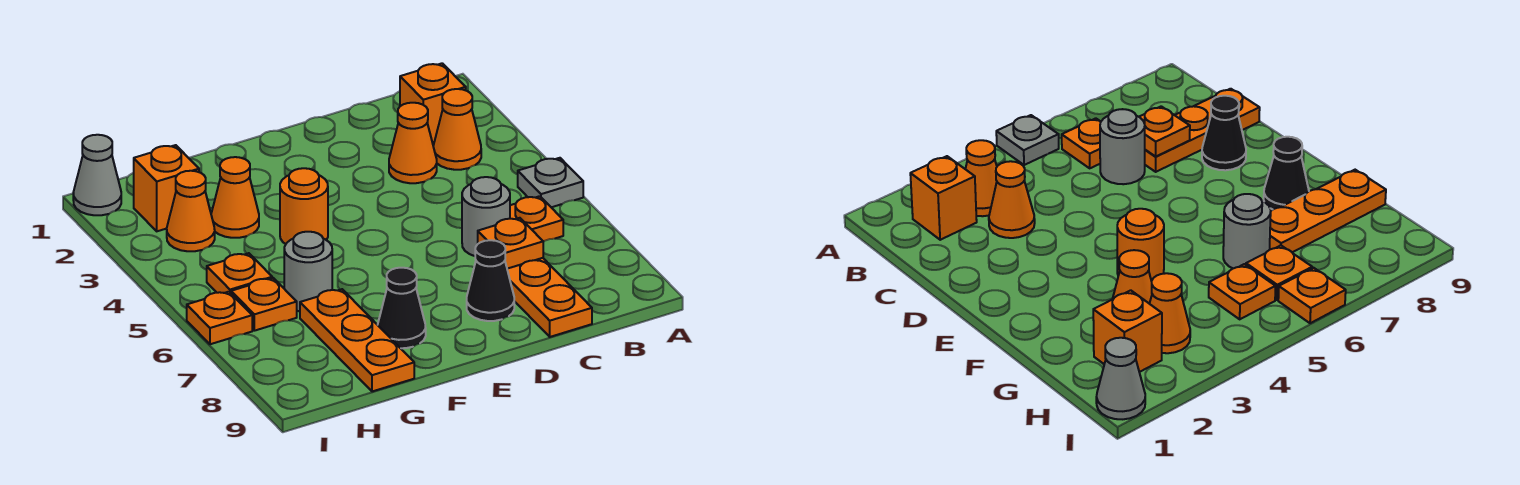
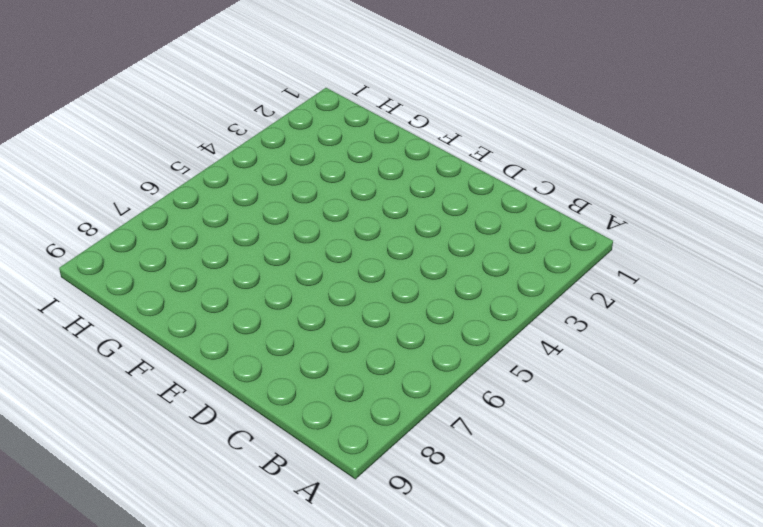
none -> grey 1x1 plate [518,158,583,207]
none -> orange 1x1 brick [400,63,466,146]
none -> orange 1x1 cone [433,89,481,170]

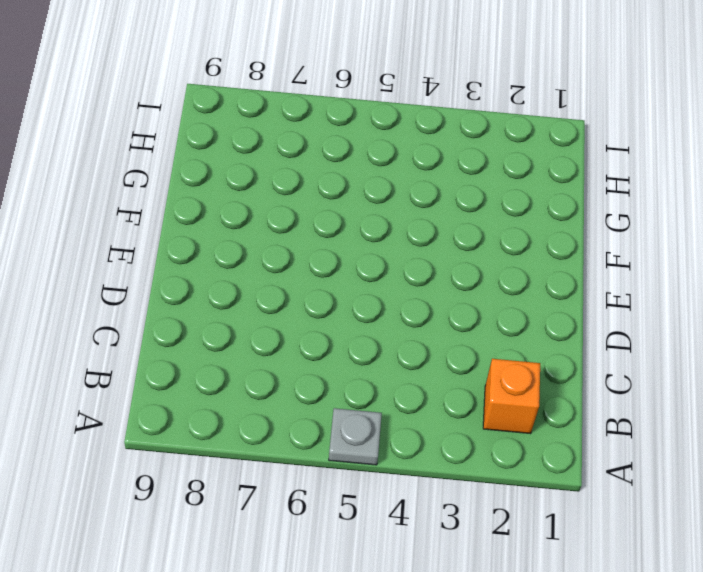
none -> orange 1x1 cone [433,89,481,170]
none -> orange 1x1 plate [510,196,563,242]
none -> orange 1x1 cone [389,103,437,183]

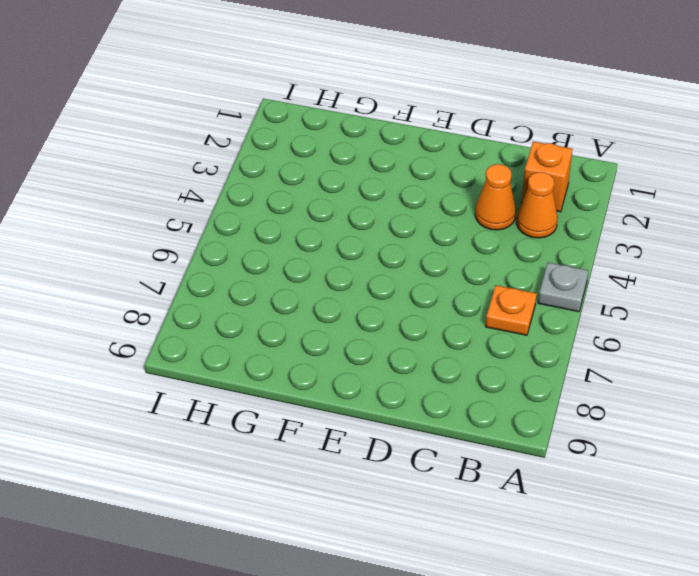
none -> grey 1x1 round brick [462,177,510,256]
none -> orange 1x3 plate [507,258,592,337]
none -> black 1x1 cone [467,240,514,321]

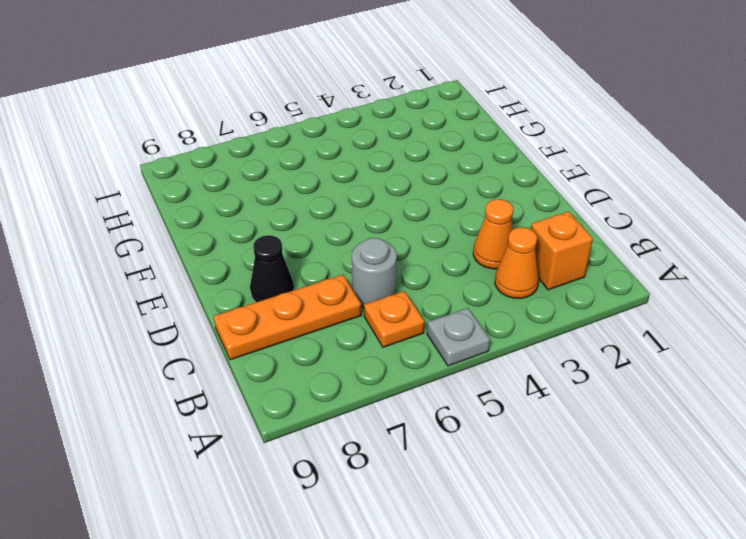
none -> orange 1x1 round brick [280,168,328,244]
none -> black 1x1 cone [378,268,426,348]
none -> orange 1x1 cone [211,157,259,238]

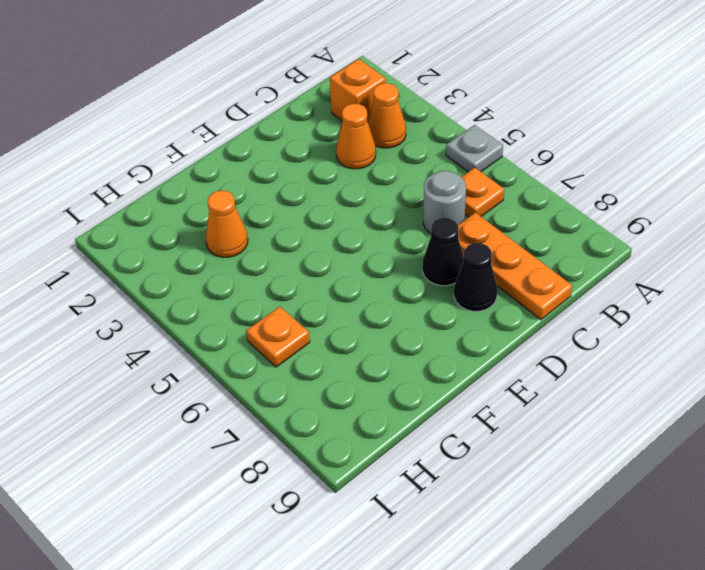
black 1x1 cone [422,218,464,286] -> black 1x1 cone moved to [378,268,426,348]
none -> orange 1x1 round brick [280,168,328,244]
none -> grey 1x1 round brick [284,232,332,311]
none -> orange 1x3 plate [300,289,414,391]

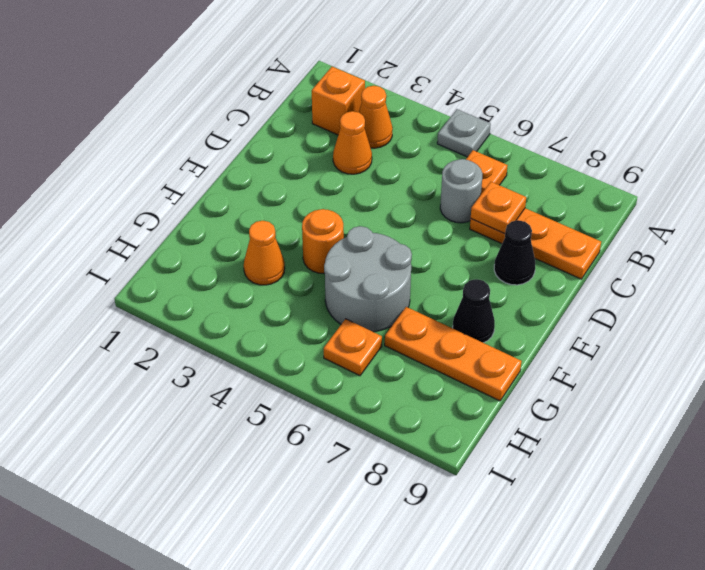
grey 2x2 round brick [324,226,412,332] -> grey 1x1 round brick [284,232,332,311]
none -> orange 1x1 brick [134,145,199,231]
none -> orange 1x1 cone [167,171,215,251]
none -> orange 1x1 plate [207,253,272,293]

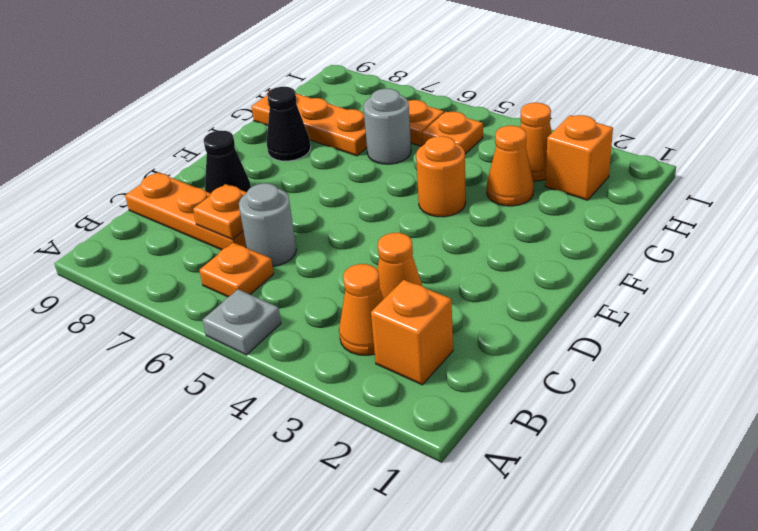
none -> grey 1x1 cone [73,135,121,215]
none -> orange 1x1 plate [187,292,252,344]

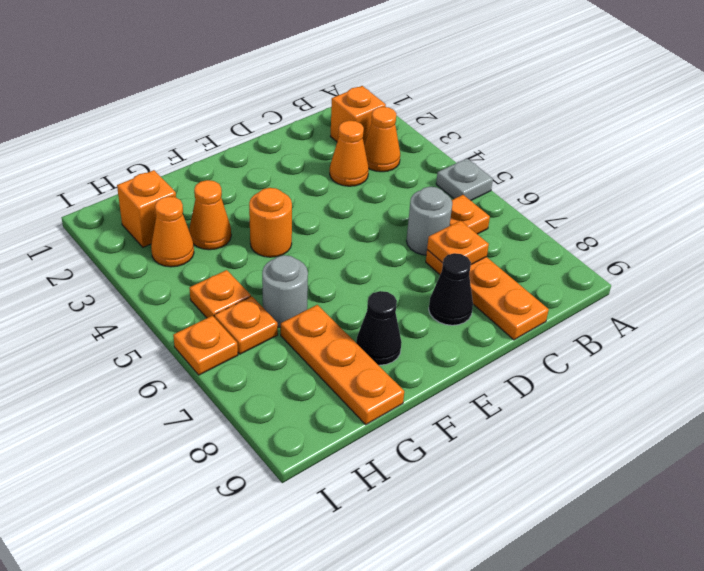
none -> grey 1x1 cone [73,135,121,215]

